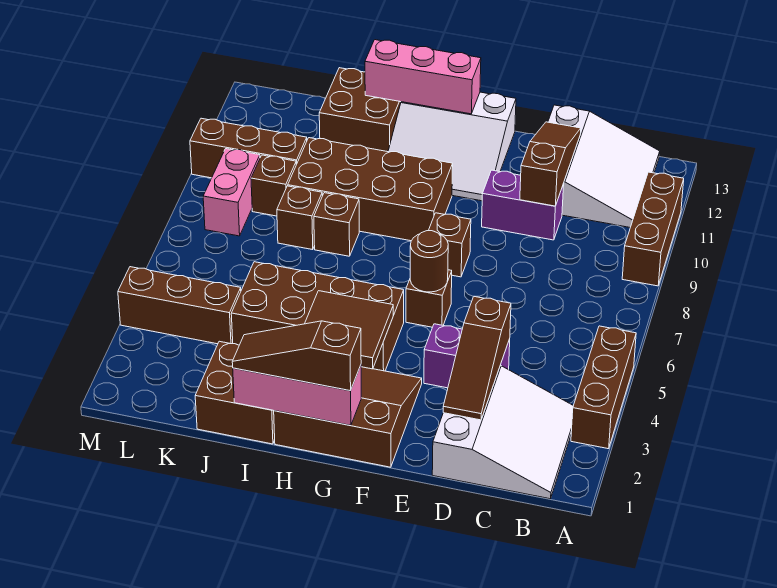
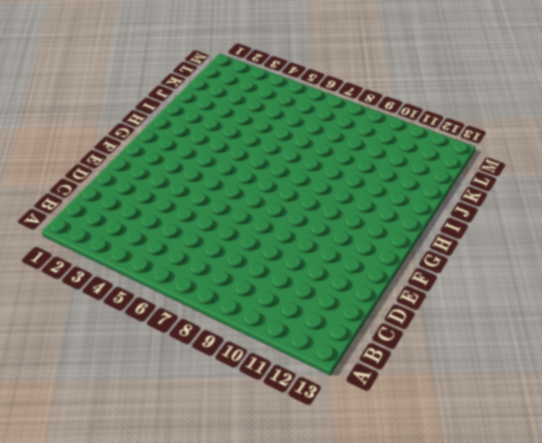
none -> brown 1x3 brick [571,326,636,449]
none -> brown 1x3 brick [622,172,684,286]
none -> white 3x3 slope [432,365,573,499]

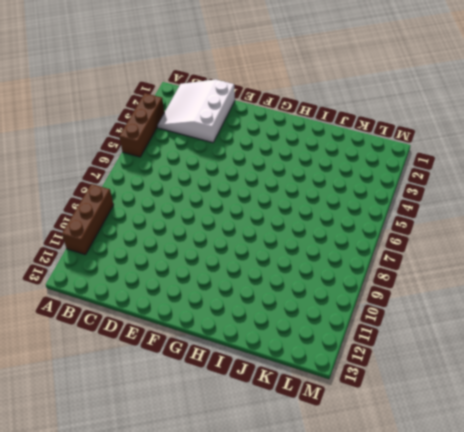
none -> white 3x3 slope [548,105,660,227]
none -> purple 1x2 brick [424,324,510,388]
none -> purple 1x2 brick [482,170,564,240]

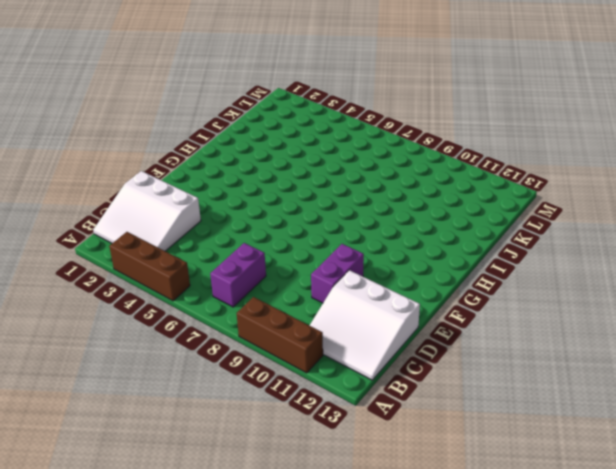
purple 1x2 brick [210,243,266,307] -> purple 1x2 brick moved to [424,324,510,388]
none -> brown 3x3 slope [274,367,422,467]
none -> brown 1x1 brick [406,270,452,327]
none -> brown 1x1 brick [428,213,471,277]

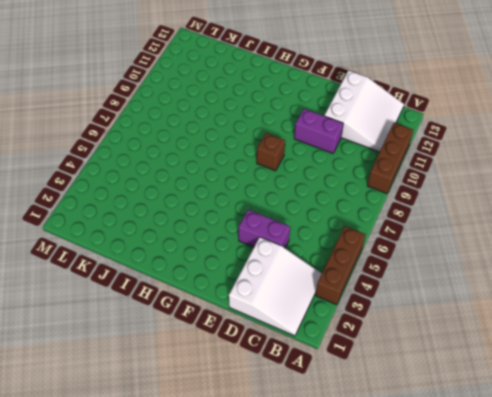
none -> brown 3x3 slope [274,367,422,467]
none -> brown 1x1 brick [406,270,452,327]
none -> white 3x3 slope [388,92,516,201]

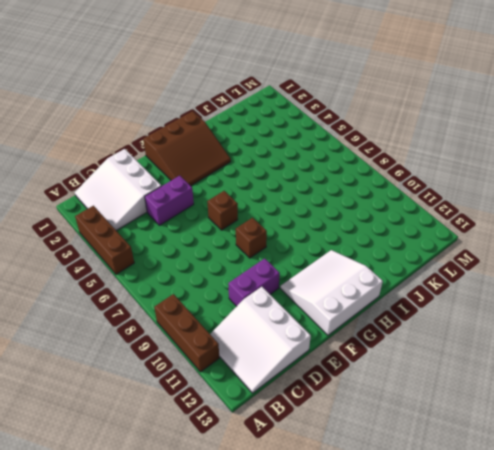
none -> brown 2x4 brick [231,262,404,371]
none -> brown 2x4 brick [288,138,453,241]
none -> brown 2x2 brick [195,341,275,444]

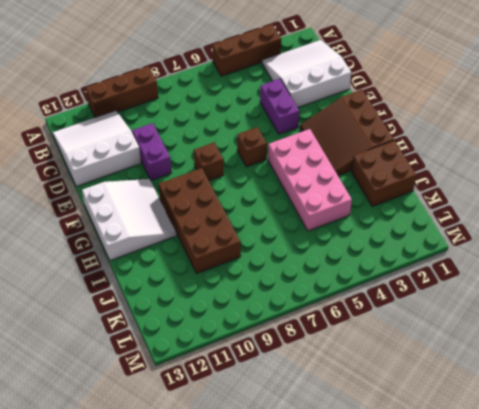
pink 2x4 brick [268,129,352,231] -> brown 2x4 brick [231,262,404,371]
none -> brown 1x1 brick [314,193,359,256]
none -> brown 2x2 brick [319,68,401,152]
none -> brown 1x1 brick [277,186,322,250]

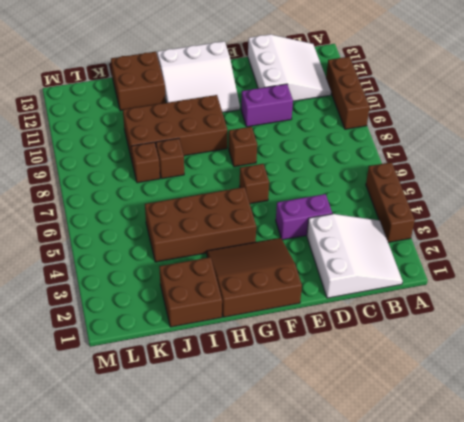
none -> brown 1x3 brick [118,267,241,344]
none -> brown 1x1 brick [251,155,296,216]
none -> brown 1x3 brick [190,118,307,178]

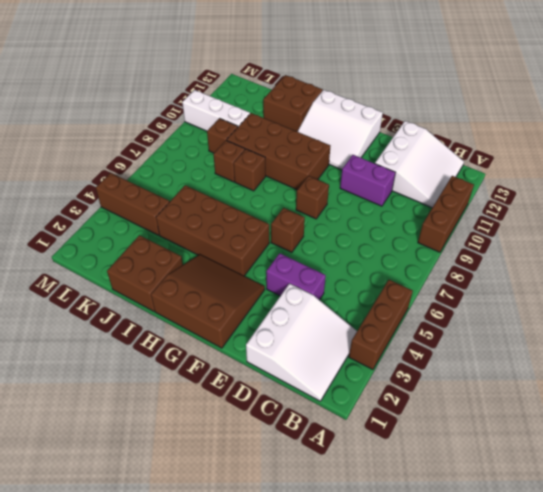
white 1x3 brick [182,90,250,131] -> brown 1x3 brick [190,118,307,178]
none -> pink 1x2 brick [203,149,260,236]
none -> brown 1x3 slope [443,296,511,420]
none -> brown 1x3 slope [520,122,581,206]

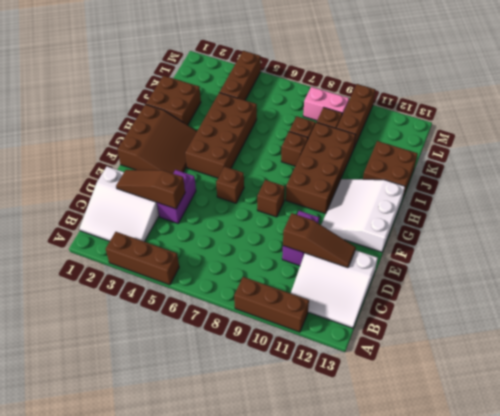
none -> brown 1x1 round brick [410,231,448,292]
none -> pink 1x3 brick [233,365,361,425]
none -> brown 2x2 tile [305,291,393,369]

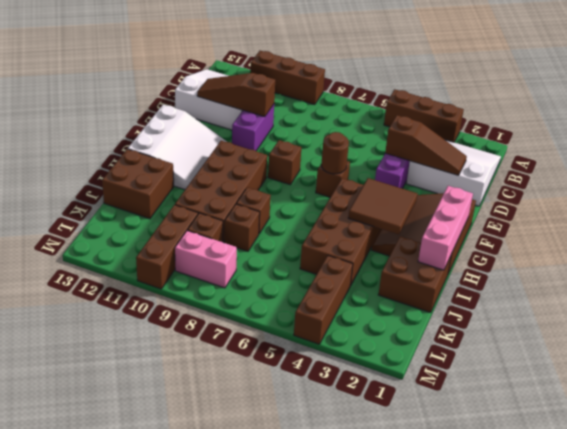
none -> pink 1x3 brick [365,40,481,114]
none -> brown 1x3 slope [232,321,361,391]

